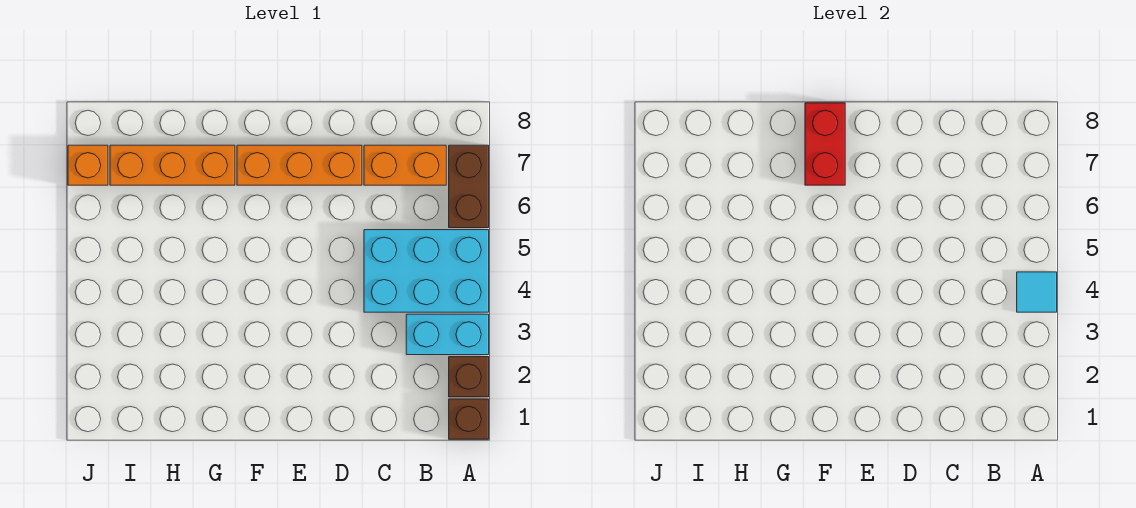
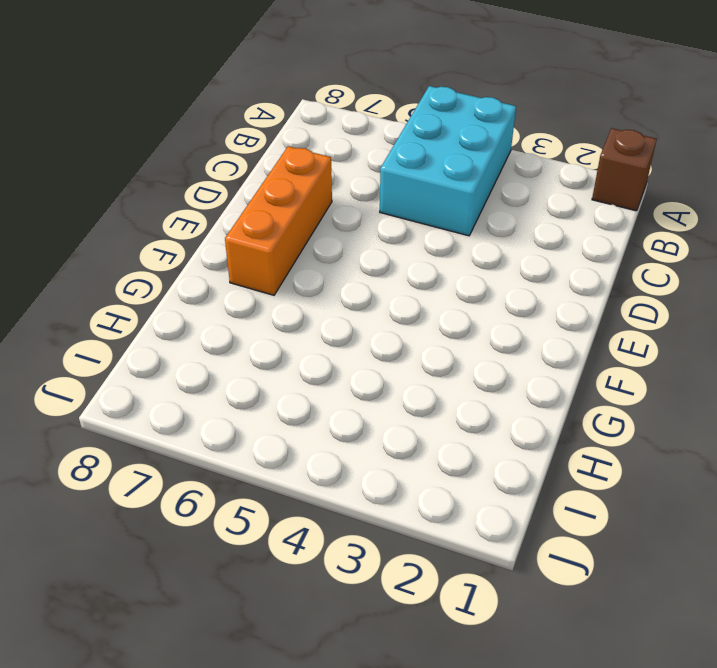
none -> brown 1x1 brick [449,357,489,397]
none -> cyan 1x2 brick [406,314,489,355]

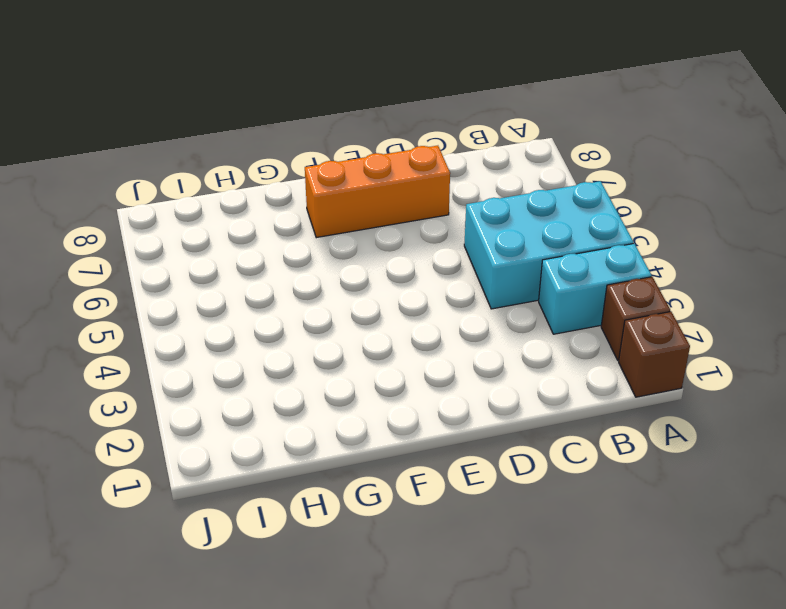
none -> brown 1x2 brick [449,145,489,228]
none -> orange 1x2 brick [364,145,446,185]

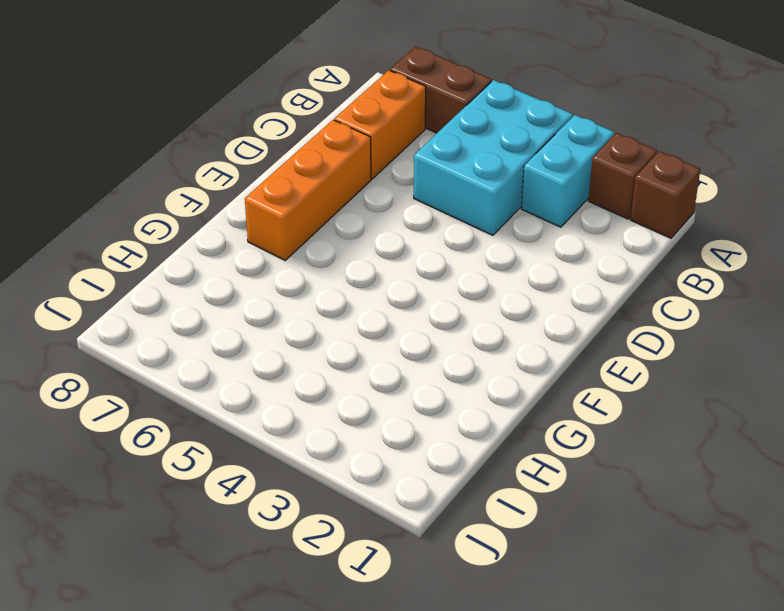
none -> orange 1x3 brick [110,145,235,185]
none -> orange 1x1 brick [68,145,108,185]

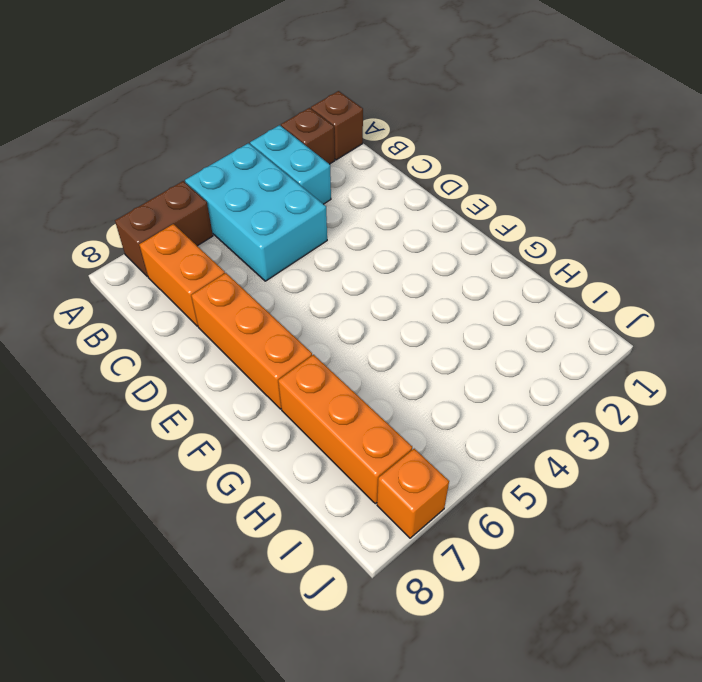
none -> cyan 1x1 tile [1017,272,1057,312]
none -> red 1x2 brick [805,103,845,185]

